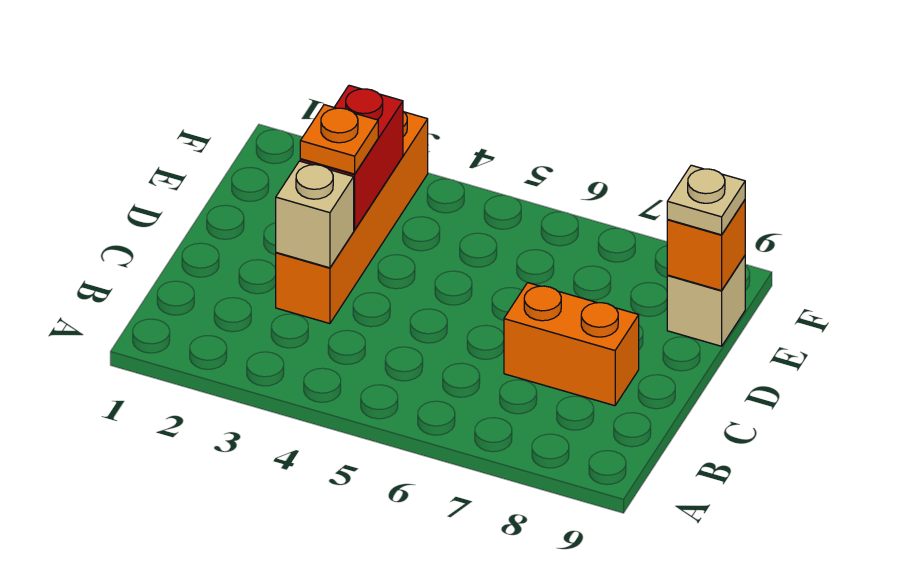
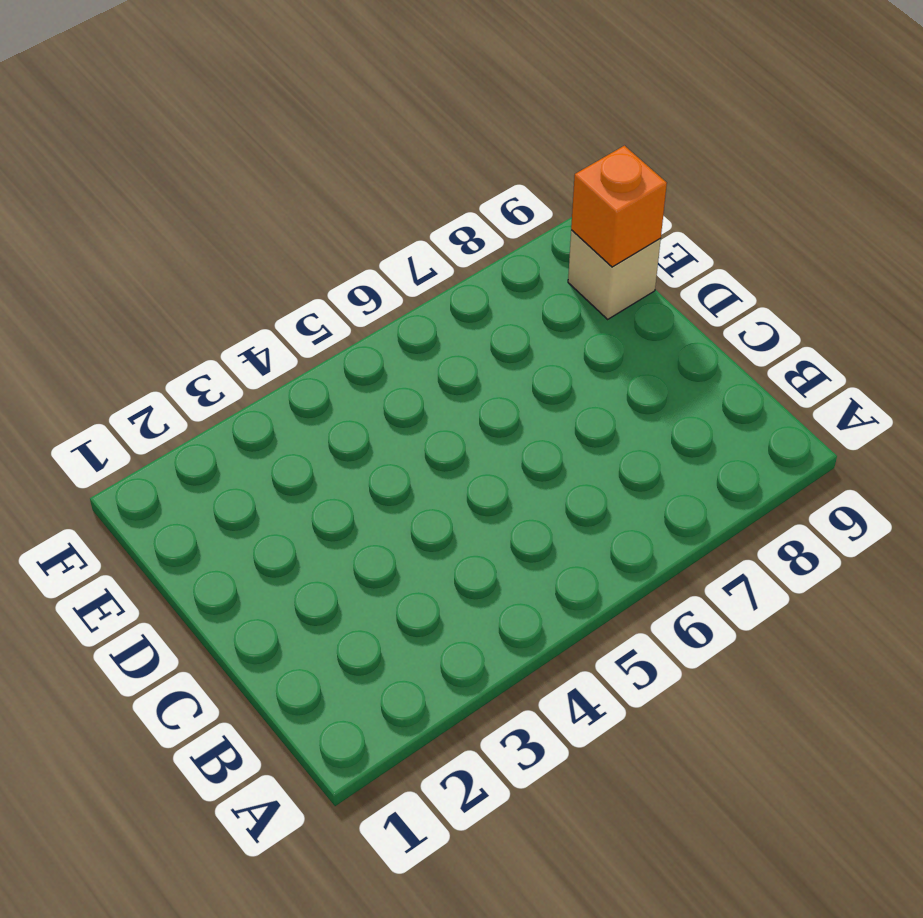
none -> orange 1x4 brick [276,112,428,324]
none -> orange 1x2 brick [504,283,639,406]

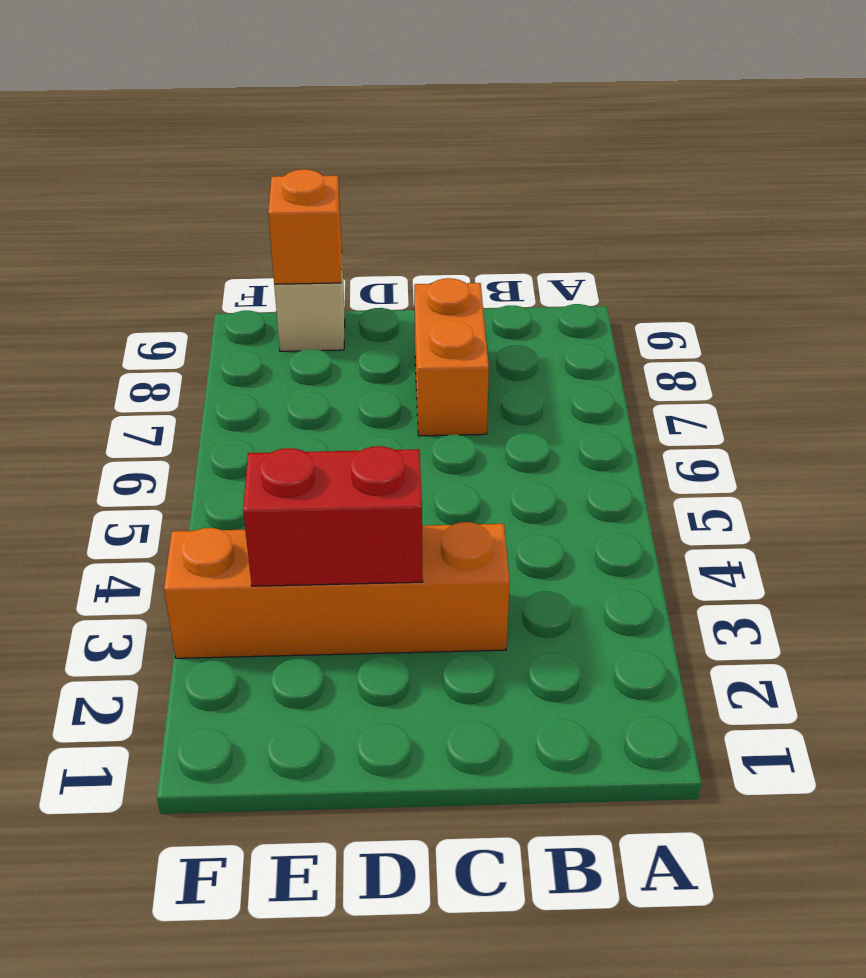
none -> tan 1x1 brick [276,161,354,268]
none -> orange 1x1 plate [300,105,378,174]

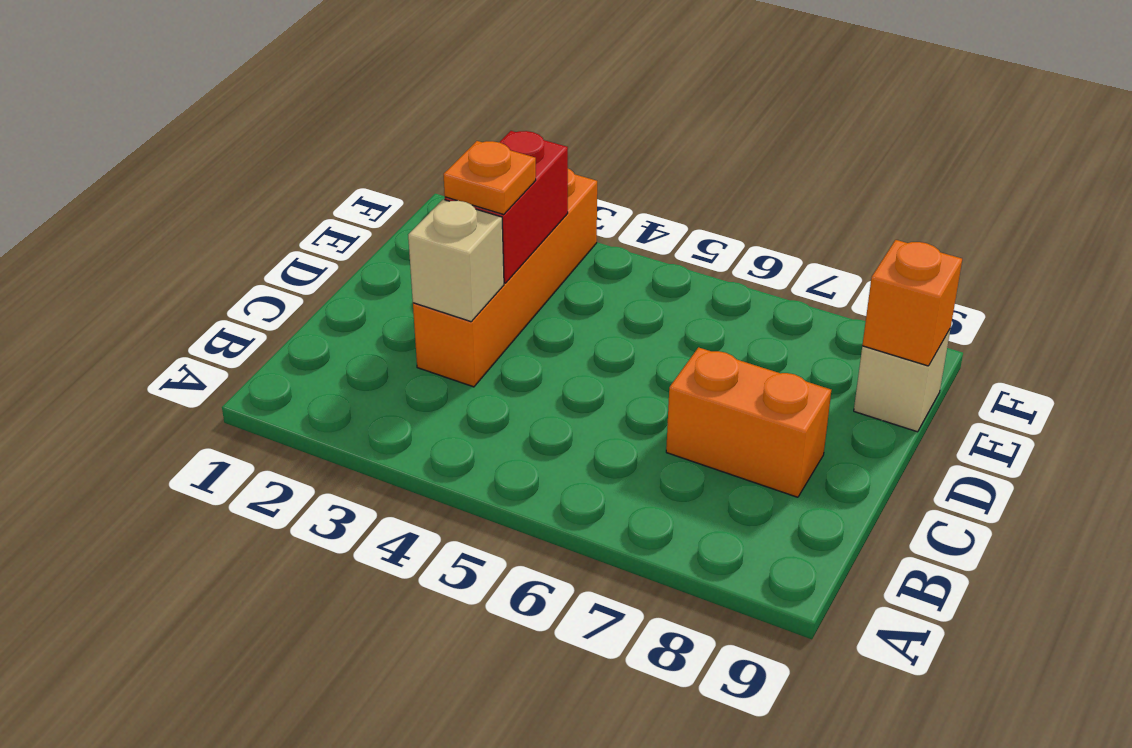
none -> tan 1x1 plate [667,165,745,235]

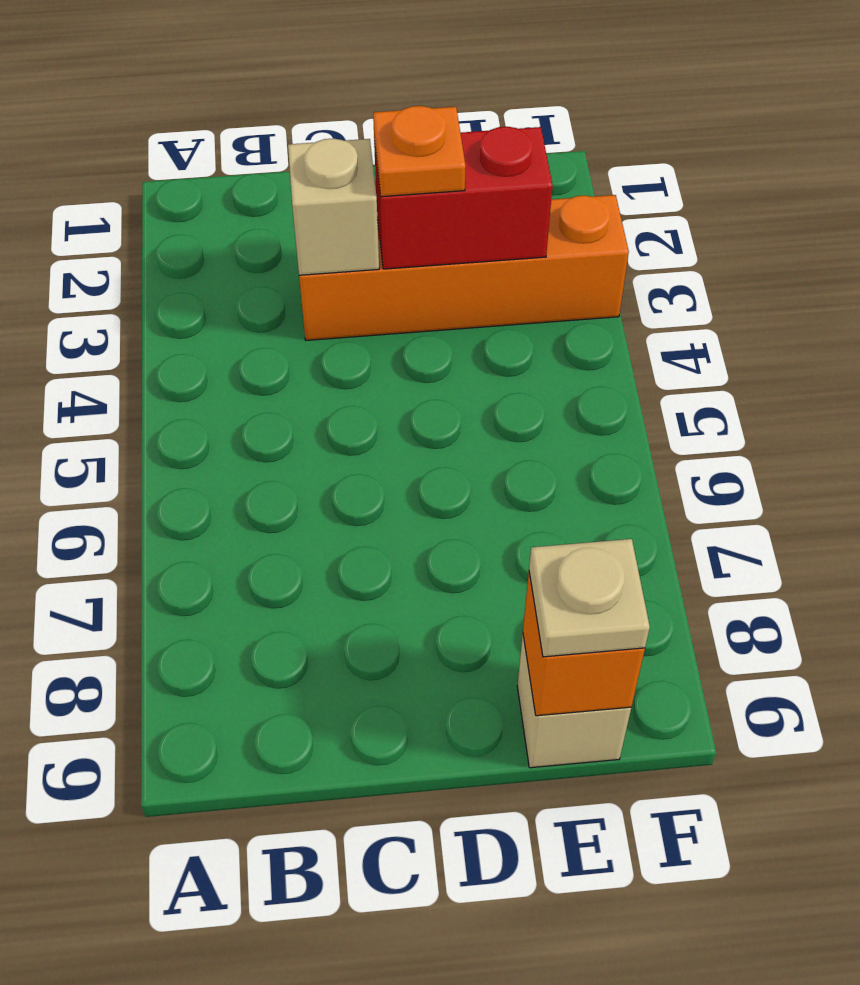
none -> orange 1x2 brick [504,283,639,406]

